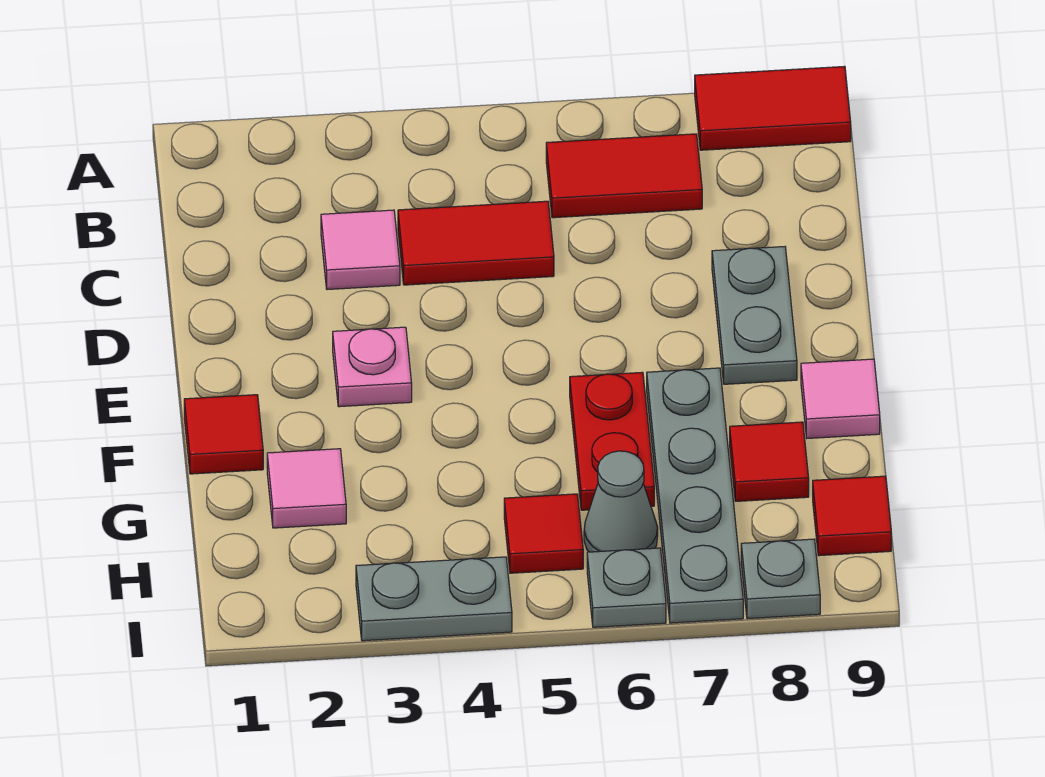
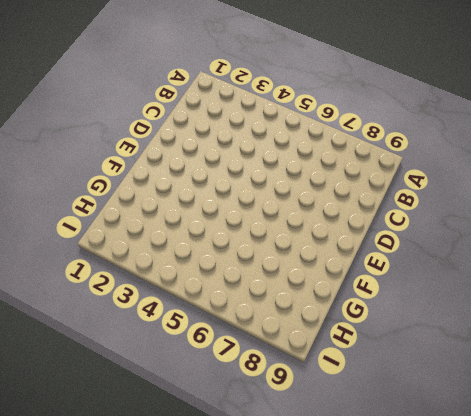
none -> red 1x2 tile [695,66,851,150]
none -> red 1x2 tile [546,134,702,218]
none -> pink 1x1 tile [321,210,400,289]

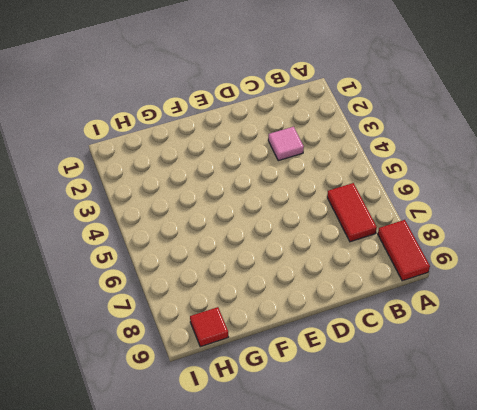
none -> red 1x2 tile [398,201,554,285]
none -> grey 1x2 plate [712,247,797,384]
none -> pink 1x1 plate [333,327,412,407]

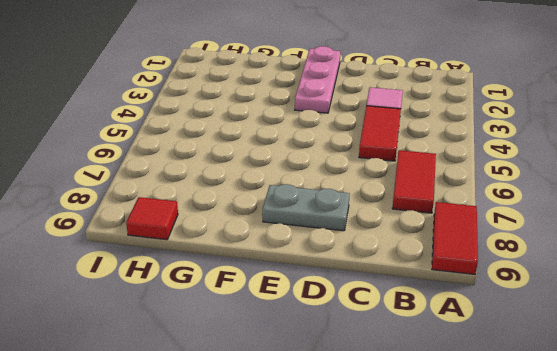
pink 1x3 plate [295,46,340,113] -> pink 1x1 plate [333,327,412,407]
none -> red 1x1 tile [184,395,263,474]
none -> red 1x2 plate [570,372,654,510]
none -> grey 1x4 plate [647,368,743,623]

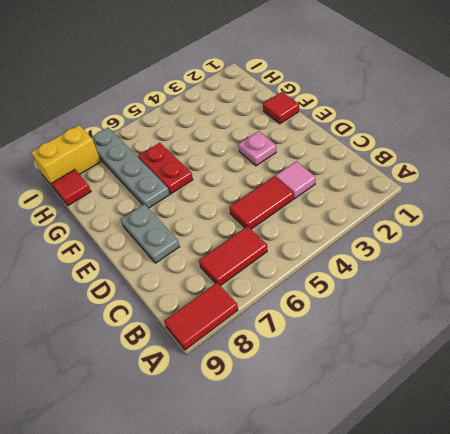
yellow 1x2 brick [31,125,101,187] -> grey 1x1 plate [741,539,820,619]
none -> pink 1x1 tile [801,359,880,438]
none -> pink 1x1 tile [267,449,346,528]
none -> red 1x1 tile [730,422,809,501]

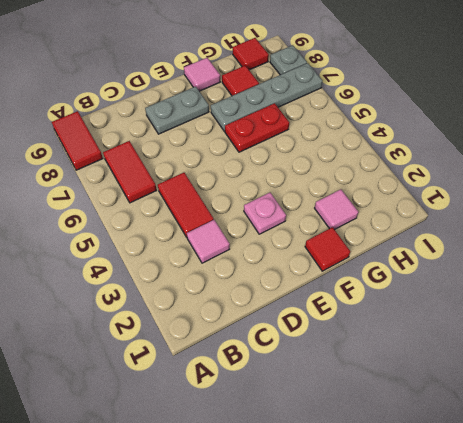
none -> red 1x1 tile [504,494,583,573]
none -> grey 1x1 cone [584,451,658,552]
none -> grey 1x2 plate [356,557,512,641]

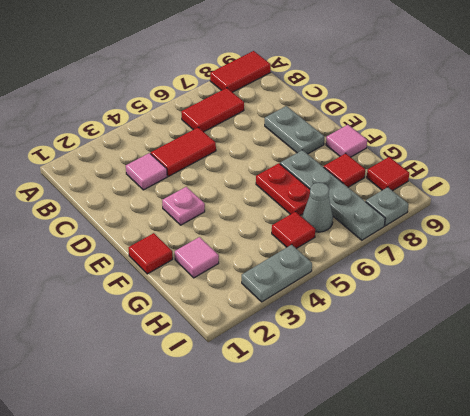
none -> grey 1x1 plate [587,548,666,627]

